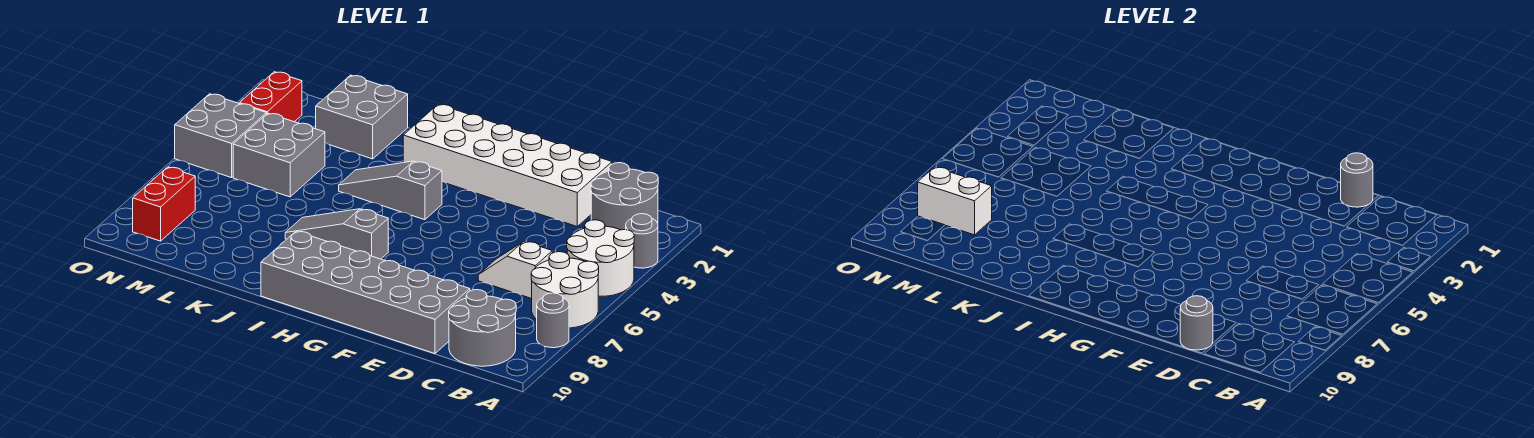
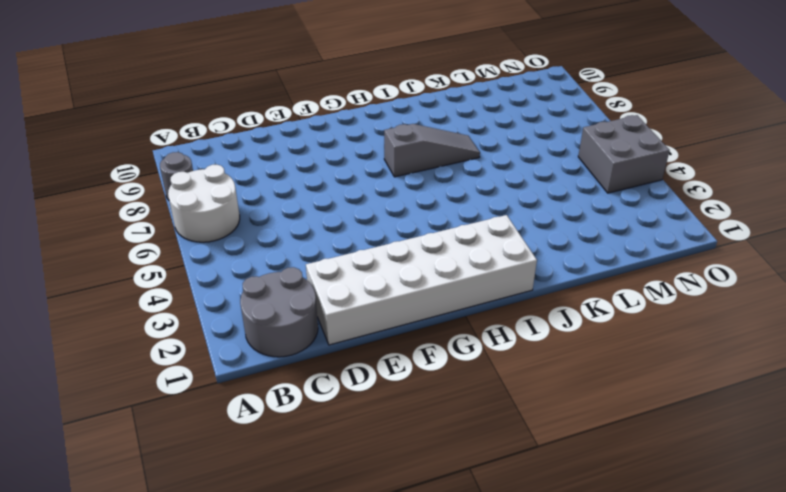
none -> grey 1x1 round brick [626,214,658,268]
none -> white 2x2 round brick [567,220,634,296]
none -> grey 2x2 round brick [449,290,516,366]

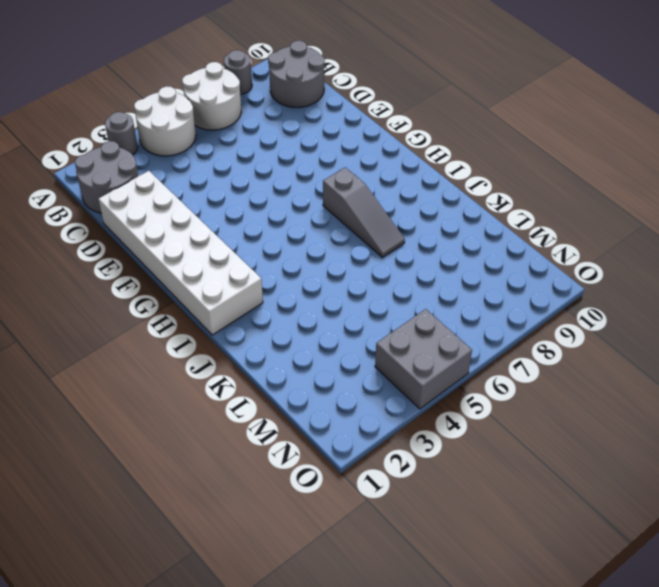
none -> white 1x2 slope [478,241,552,299]
none -> grey 2x6 brick [261,231,470,354]
none -> grey 1x3 slope [339,161,442,220]

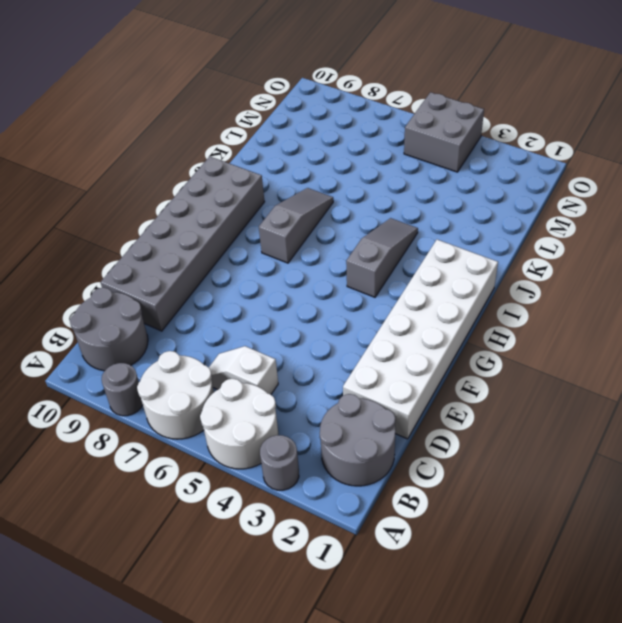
white 1x2 slope [209,346,278,394] -> white 1x2 slope turned to [478,241,552,299]
none -> grey 2x2 brick [316,75,408,159]
none -> grey 2x2 brick [233,113,325,197]
none -> red 1x2 brick [240,72,302,122]

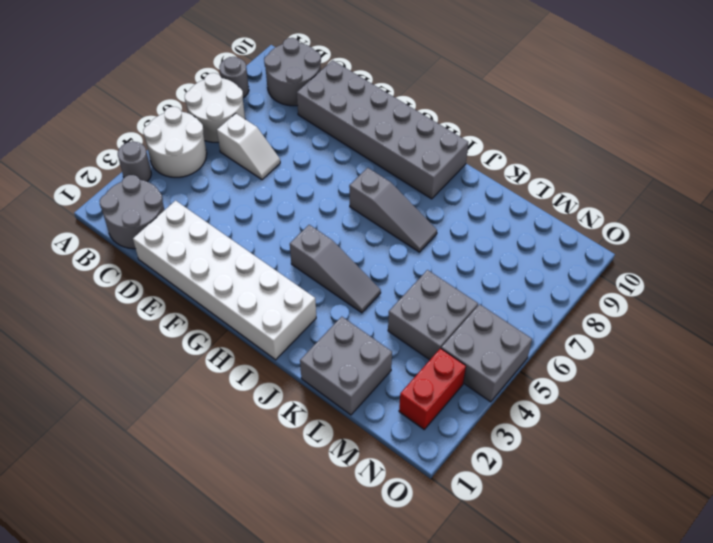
none -> red 1x2 brick [133,167,195,241]
none -> grey 1x1 round brick [1341,153,1373,207]
none -> grey 1x1 round brick [1180,296,1213,350]

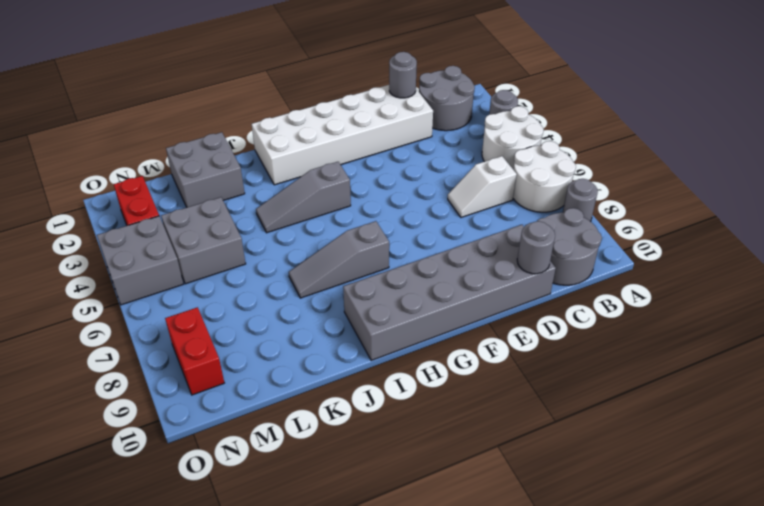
none -> white 1x2 brick [918,167,992,235]

